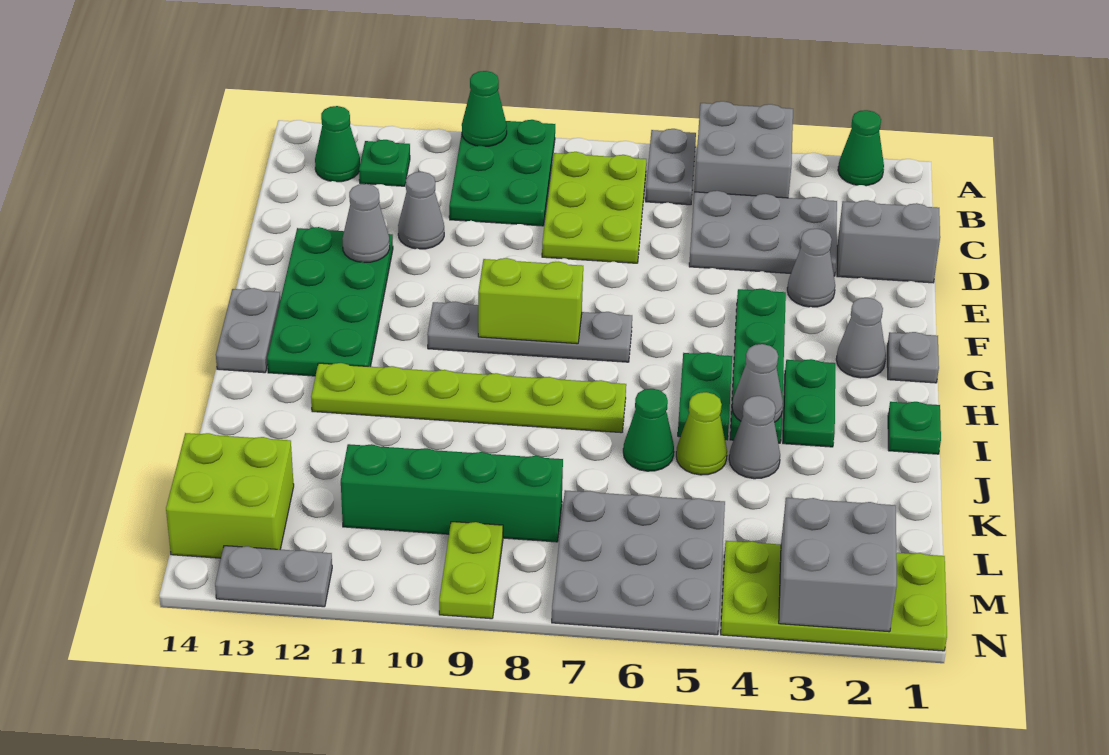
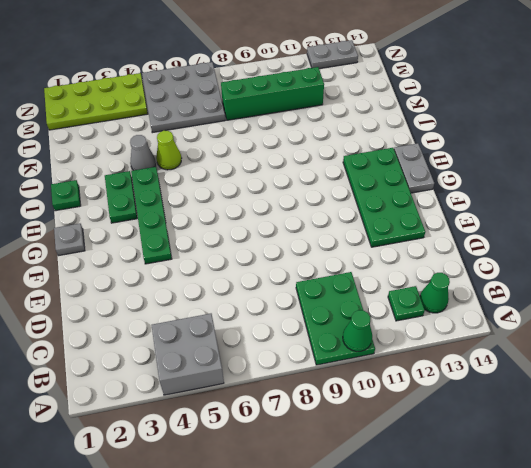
none -> green 1x1 cone [838,110,884,186]
none -> grey 1x2 plate [646,129,696,205]
none -> lime 2x3 plate [542,152,646,263]
none -> grey 2x3 plate [689,191,837,276]

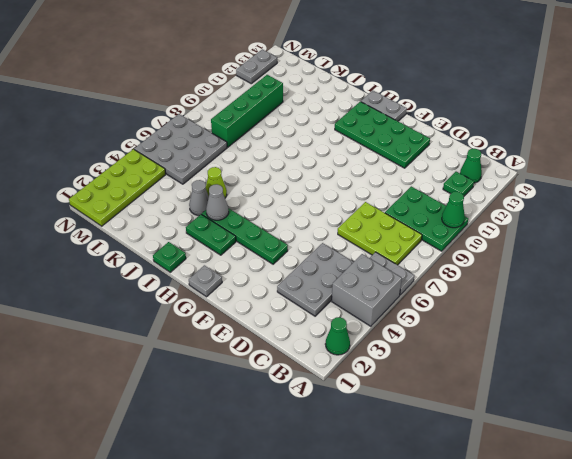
none -> grey 1x2 brick [837,200,940,283]
none -> grey 1x1 cone [398,172,444,249]
none -> grey 1x1 cone [787,229,835,307]
none -> grey 1x1 cone [836,298,886,378]

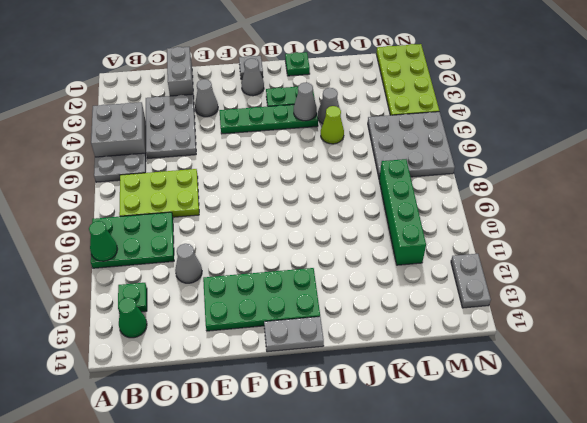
none -> green 1x1 cone [838,110,884,186]
none -> grey 1x4 plate [427,302,632,362]
none -> green 1x2 plate [678,352,732,440]
none -> lime 1x6 plate [311,363,626,433]

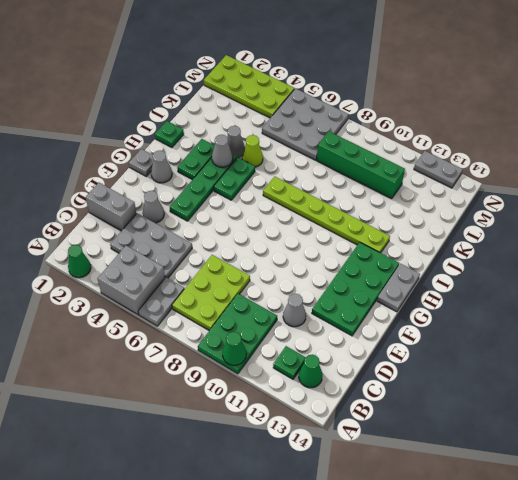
none -> grey 1x4 plate [427,302,632,362]
none -> green 1x1 cone [623,389,674,471]
none -> lime 2x2 brick [166,433,294,558]
none -> lime 1x2 plate [439,522,503,619]

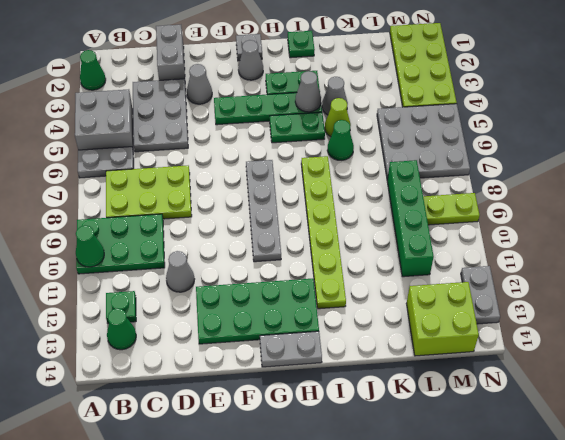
none -> grey 1x1 cone [342,184,390,263]
none -> lime 1x2 brick [478,258,583,344]
none -> grey 2x2 brick [779,498,897,632]

